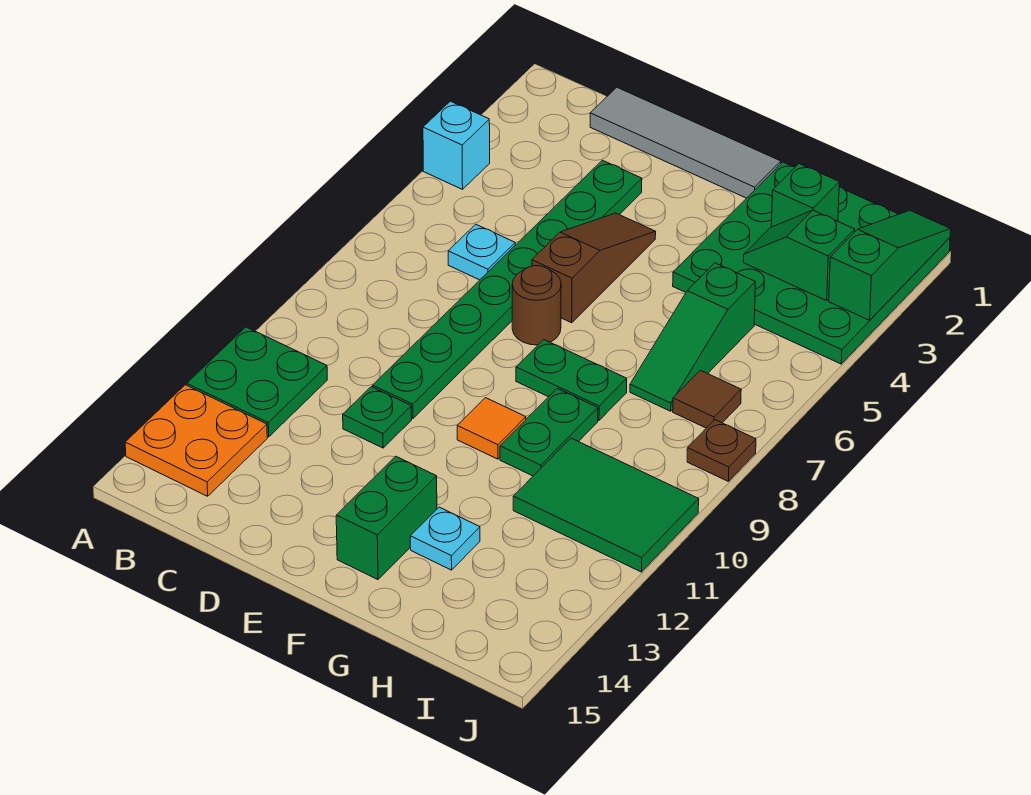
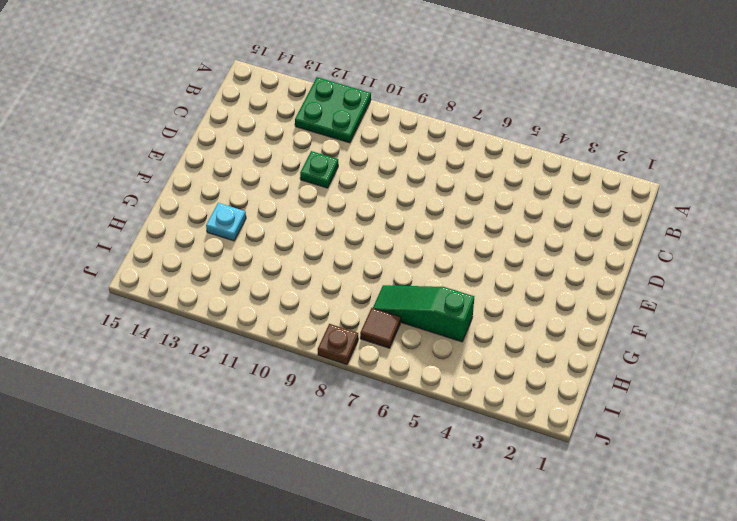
none -> cyan 1x1 brick [423,101,490,189]
none -> orange 2x2 plate [125,385,267,496]
none -> grey 1x4 tile [590,87,781,198]

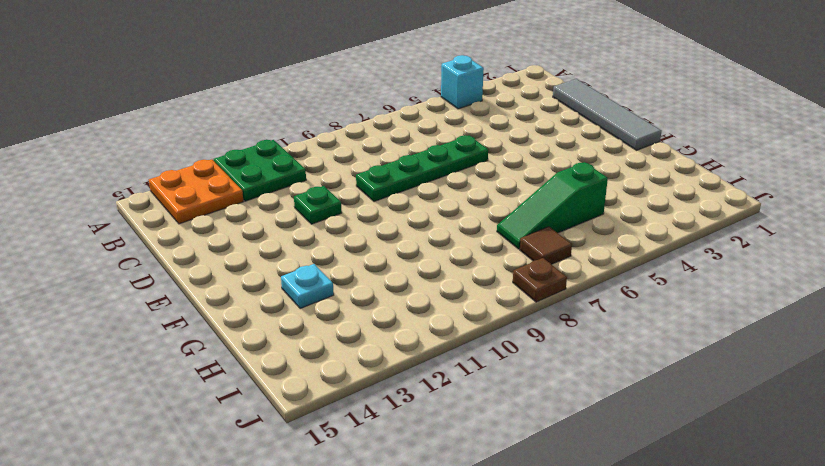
green 1x4 plate [356,135,488,202] -> green 1x8 plate [373,160,642,419]
none -> cyan 1x1 plate [448,224,515,280]
none -> brown 1x3 slope [532,213,656,323]
none -> brown 1x1 round brick [512,266,561,345]

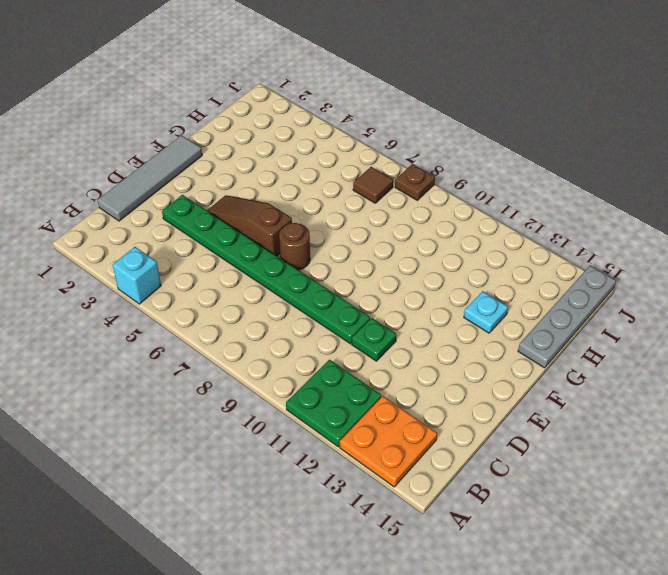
grey 1x4 plate [518,266,616,368] -> none
none -> cyan 1x1 plate [448,224,515,280]
none -> green 1x2 plate [516,340,627,420]
none -> orange 1x1 tile [457,398,526,459]

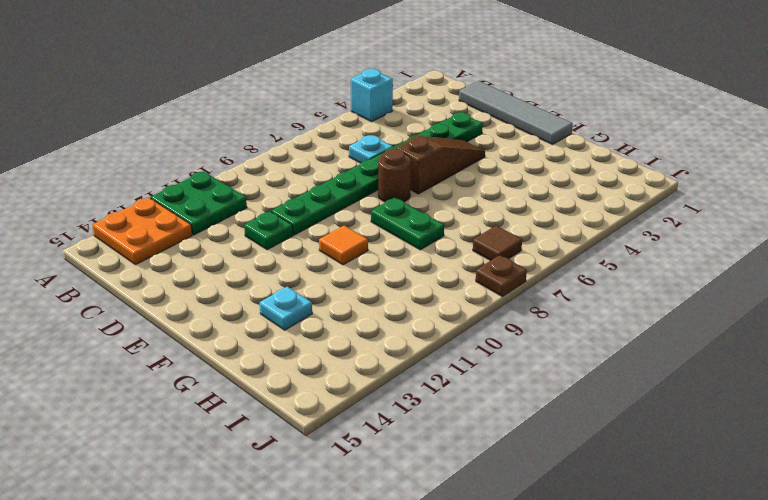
none -> green 1x2 brick [336,456,437,579]
none -> green 4x4 plate [673,162,950,364]
none -> green 1x2 plate [500,389,598,476]

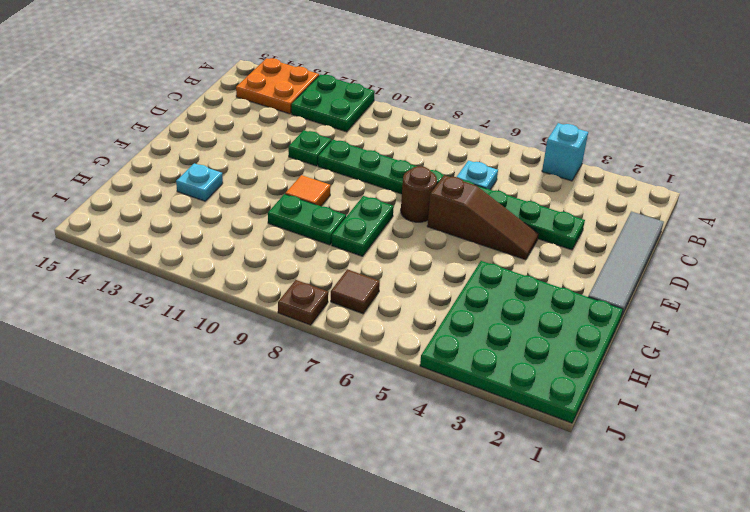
none -> green 1x2 brick [336,456,437,579]
none -> green 1x3 slope [630,263,755,411]
none -> green 2x3 tile [513,438,699,572]

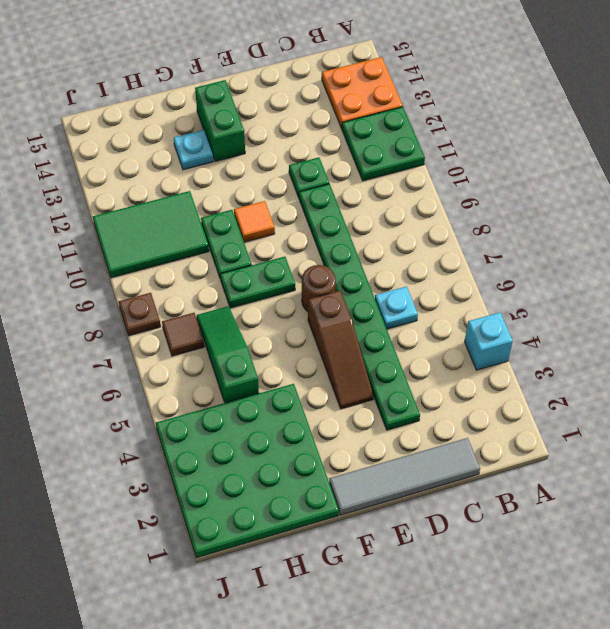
none -> green 1x1 brick [771,164,839,227]
none -> green 1x2 slope [743,210,855,301]
none -> green 1x3 slope [829,210,951,320]

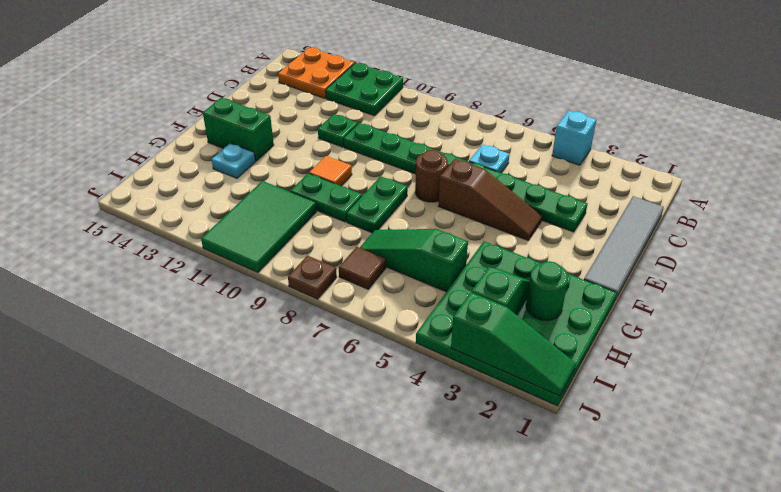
green 1x1 round brick [526,261,568,320] -> green 1x1 brick [771,164,839,227]

